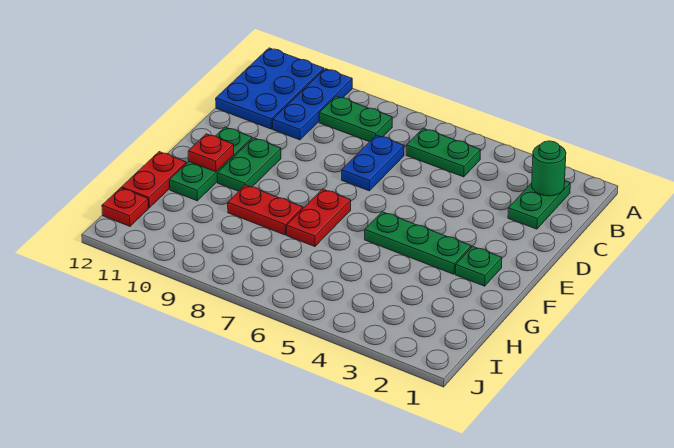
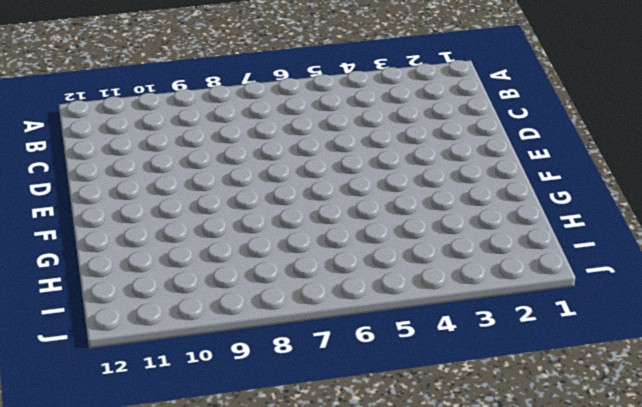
none -> blue 1x3 plate [273,69,352,140]
none -> blue 2x3 plate [216,48,324,129]
none -> green 1x2 plate [508,181,570,229]

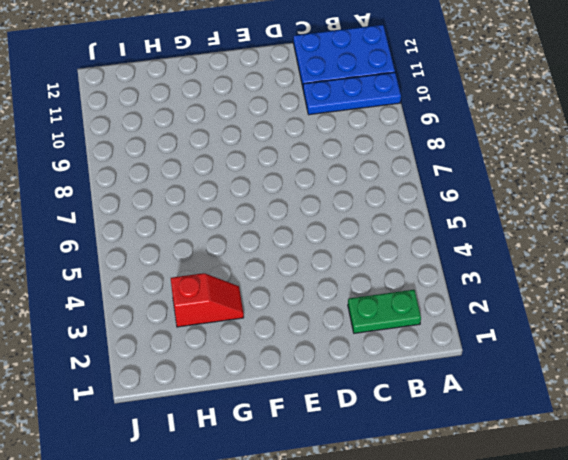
red 1x2 slope [171,273,244,327] -> none
none -> green 1x2 plate [406,128,480,177]
none -> green 1x2 plate [319,96,392,142]
none -> blue 1x2 plate [342,135,404,191]

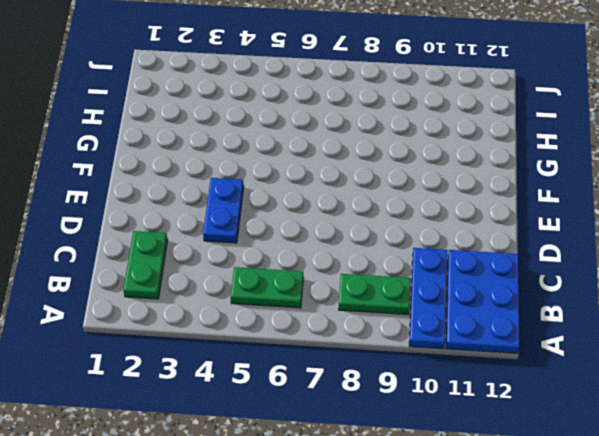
blue 1x2 plate [203,178,244,243] -> blue 1x2 plate moved to [342,135,404,191]
none -> green 1x2 plate [217,138,281,191]
none -> green 1x3 plate [170,127,252,201]
none -> green 1x1 plate [456,246,502,286]

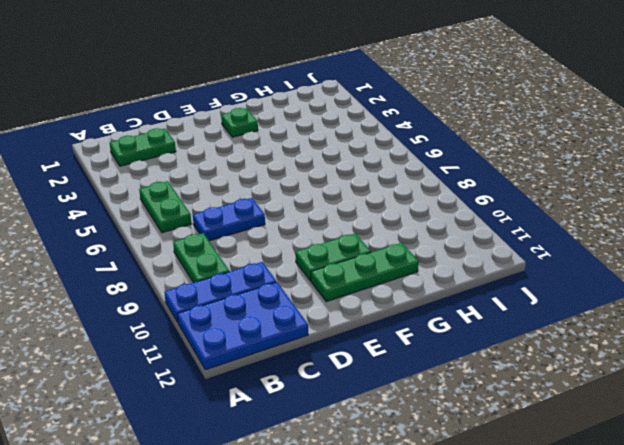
none -> green 1x3 plate [365,212,471,274]
none -> red 1x2 plate [287,189,351,247]
none -> red 1x2 plate [228,185,303,235]

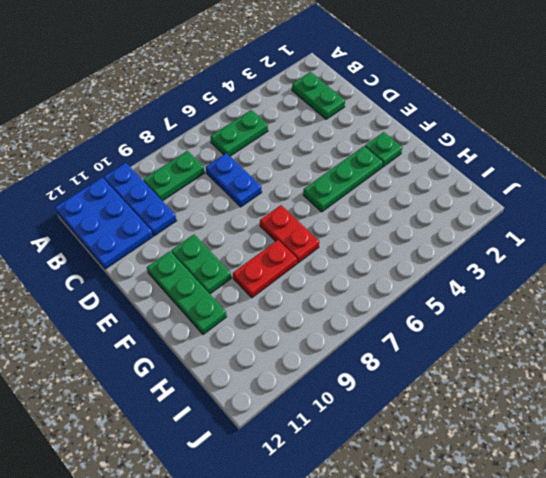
none -> red 1x2 plate [122,152,186,208]
none -> red 1x1 plate [102,188,148,226]
none -> green 1x1 round brick [532,141,566,196]

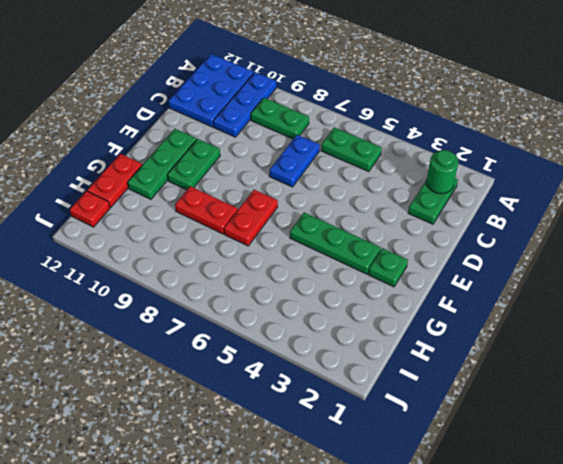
none -> red 1x1 plate [188,134,234,172]

